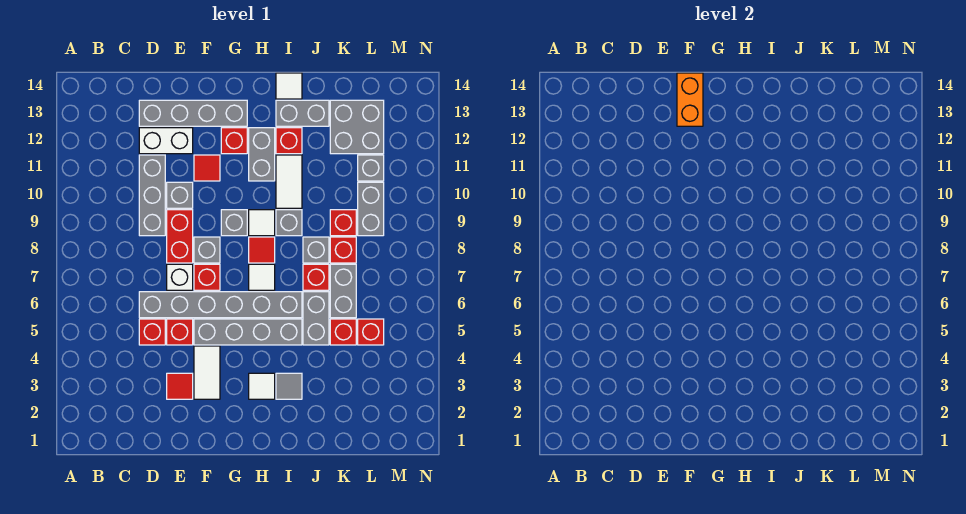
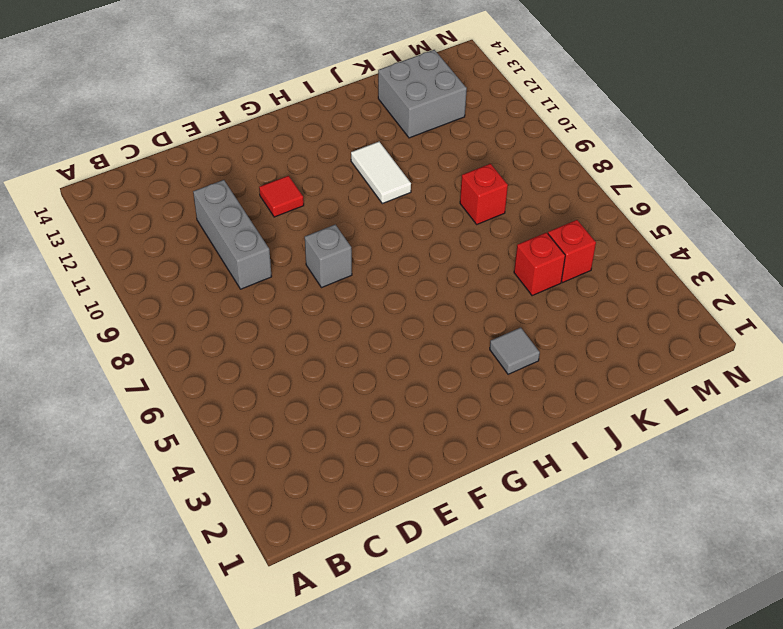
none -> red 1x1 brick [139,319,165,345]
none -> grey 1x6 brick [139,292,302,318]
none -> white 1x2 brick [139,128,193,154]
none -> grey 1x4 brick [139,100,247,126]

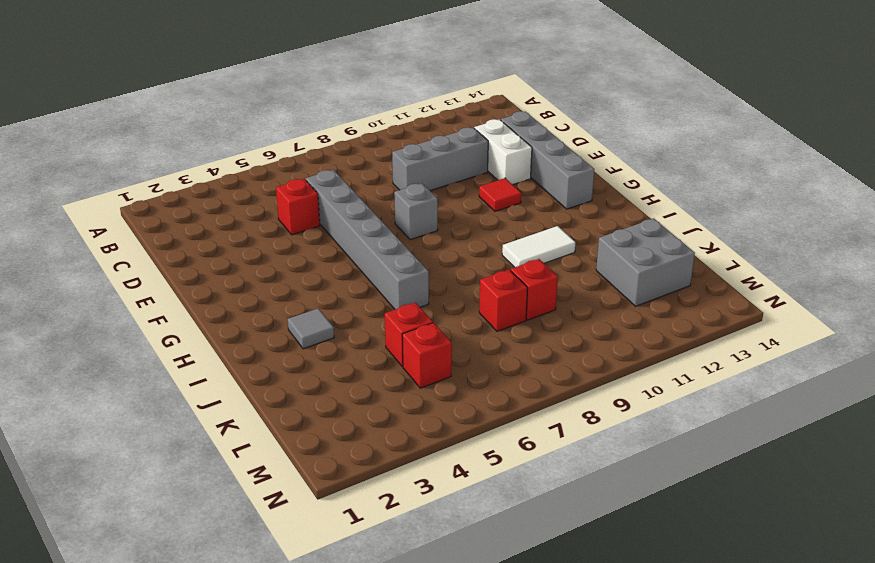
none -> red 1x1 tile [167,373,193,399]
none -> red 1x1 brick [167,319,193,345]
none -> white 1x1 brick [167,264,193,290]
none -> red 1x2 brick [167,210,193,263]

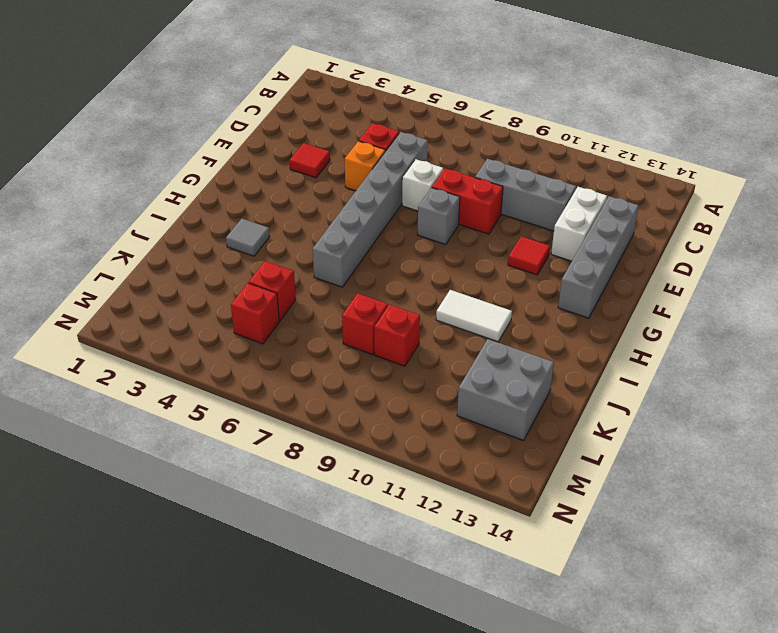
orange 1x1 brick [345,141,385,191] -> red 1x1 brick [167,319,193,345]
none -> grey 1x1 brick [167,182,193,208]
none -> white 1x2 tile [194,346,220,399]
none -> grey 1x4 brick [194,319,302,345]
none -> red 1x1 brick [194,264,220,290]

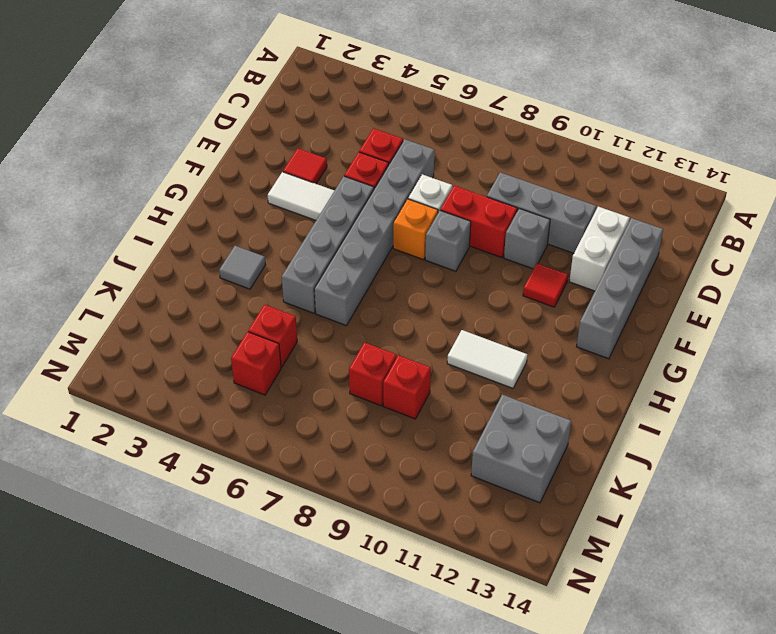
orange 1x1 brick [393,199,438,260] -> red 1x1 brick [194,264,220,290]
none -> grey 1x1 brick [221,210,247,236]
none -> red 1x1 brick [221,128,247,154]
none -> white 1x1 tile [249,373,275,399]
none -> white 1x1 tile [249,264,275,290]

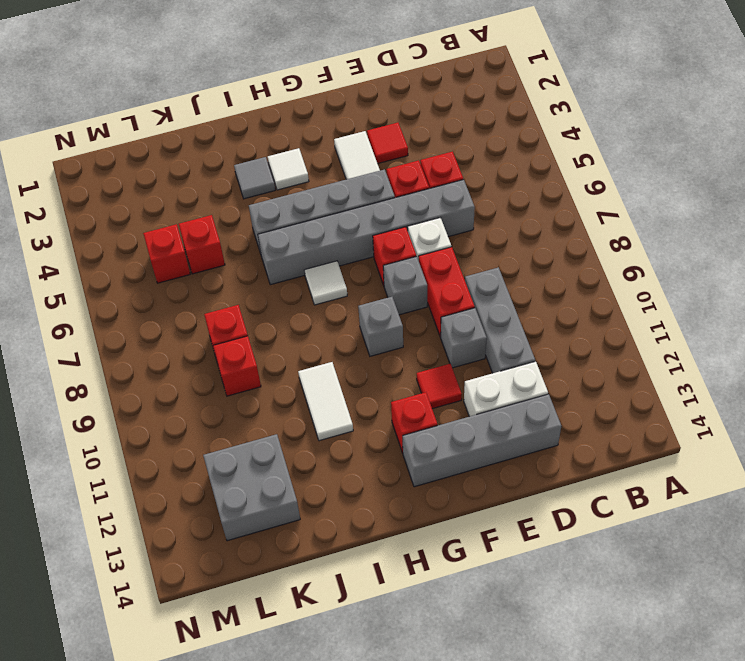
none -> red 1x1 tile [249,237,275,263]
none -> white 1x1 tile [249,210,275,236]
none -> grey 1x2 brick [249,128,275,181]
none -> grey 1x1 brick [276,210,302,236]

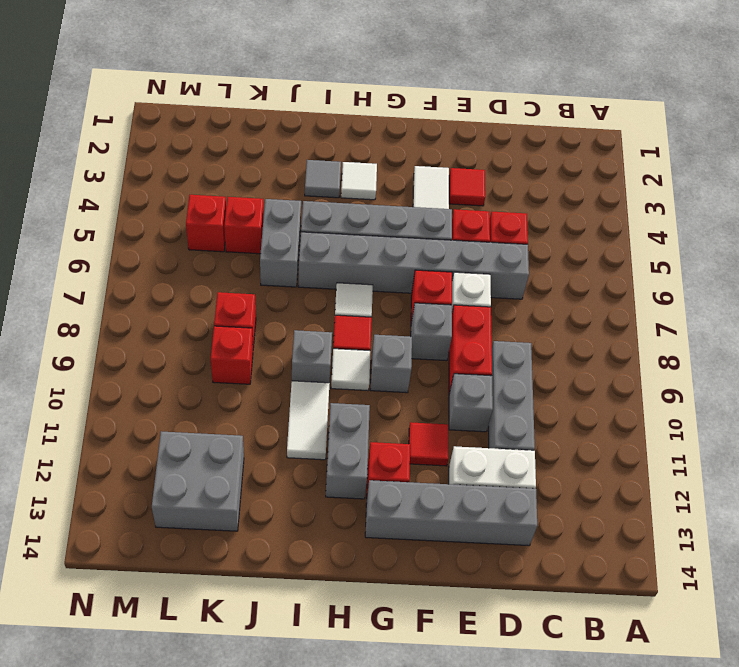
none -> red 1x1 brick [276,128,302,154]
none -> grey 1x2 brick [276,100,329,126]
none -> white 1x1 tile [276,73,302,99]
none -> red 1x1 brick [303,264,329,290]

